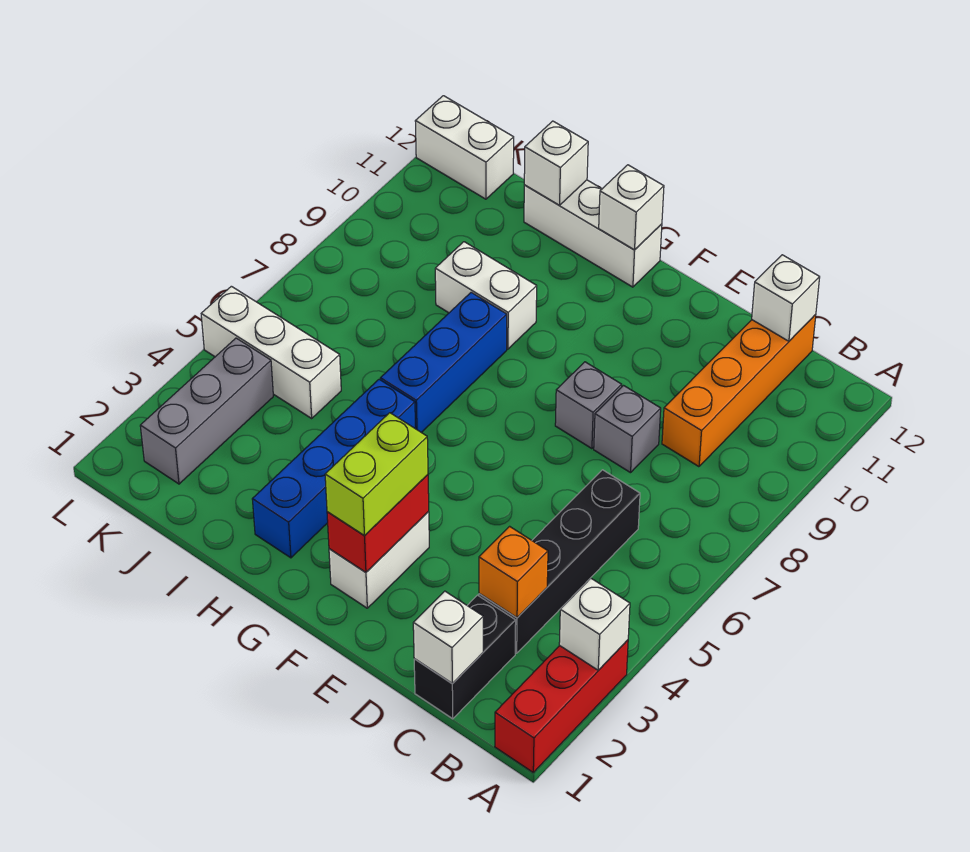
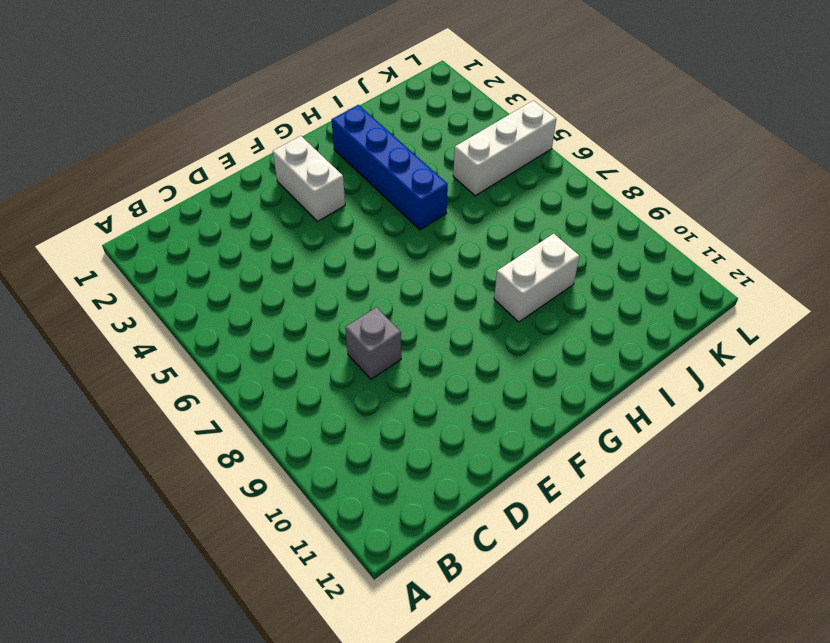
none -> red 1x3 brick [495,640,628,772]
none -> black 1x2 brick [414,595,516,719]
none -> black 1x4 brick [479,470,640,653]

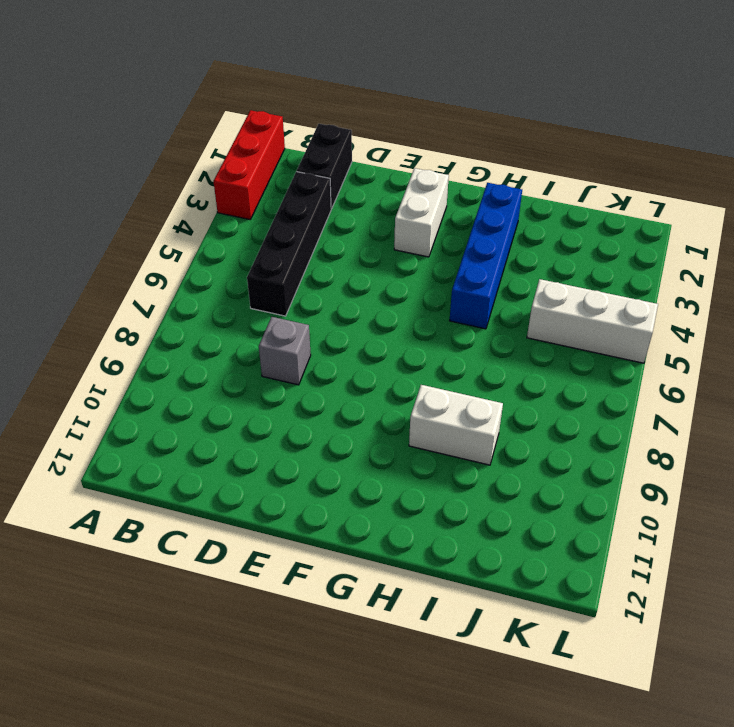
none -> orange 1x4 brick [662,315,816,467]
none -> grey 1x1 brick [555,362,622,449]
none -> white 1x3 brick [524,180,662,287]

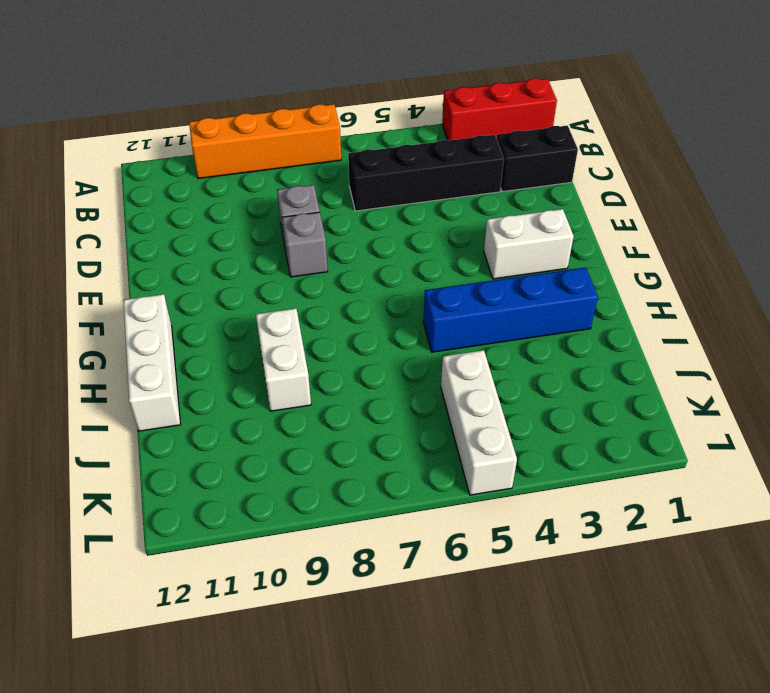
orange 1x4 brick [189,104,341,179] -> orange 1x4 brick moved to [662,315,816,467]
none -> blue 1x3 brick [380,292,507,433]
none -> grey 1x3 brick [140,338,273,484]
none -> white 1x2 brick [415,96,514,199]

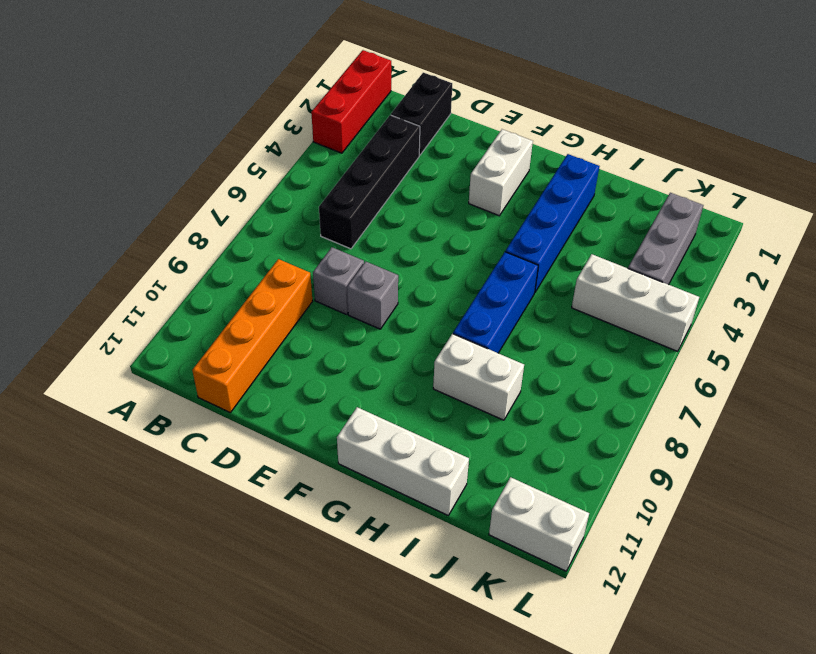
none -> white 1x1 brick [559,578,630,670]
none -> white 1x1 brick [413,591,483,684]
none -> orange 1x1 brick [479,526,548,618]

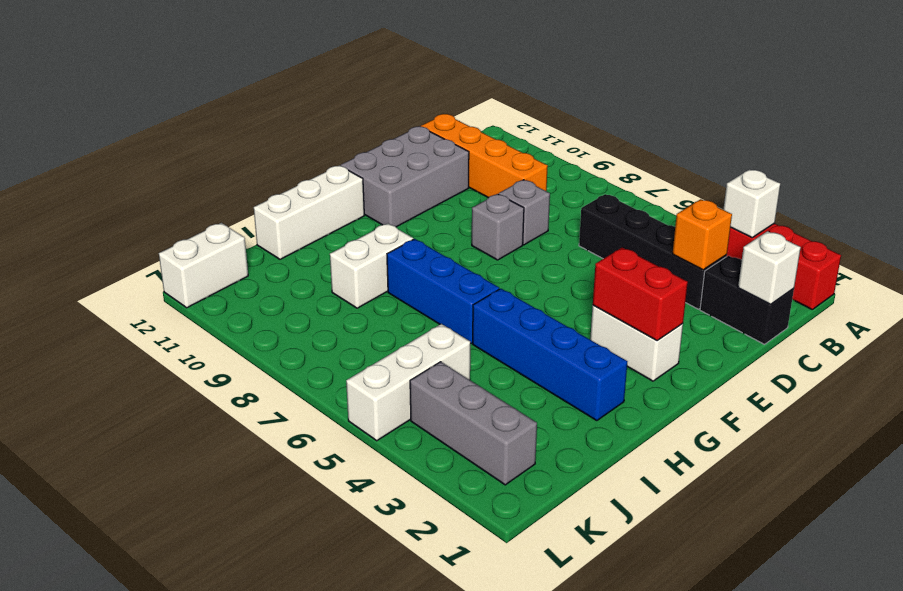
grey 2x3 brick [341,126,469,227] -> none
none -> white 1x1 brick [752,255,820,341]
none -> white 1x1 brick [599,165,664,250]
none -> white 1x1 brick [524,121,588,205]

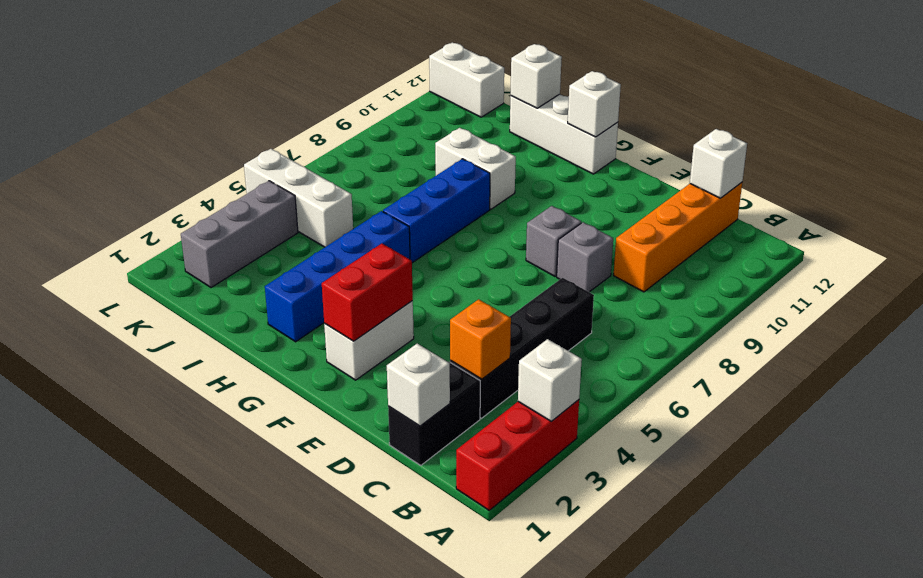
none -> lime 1x2 brick [325,413,428,536]

